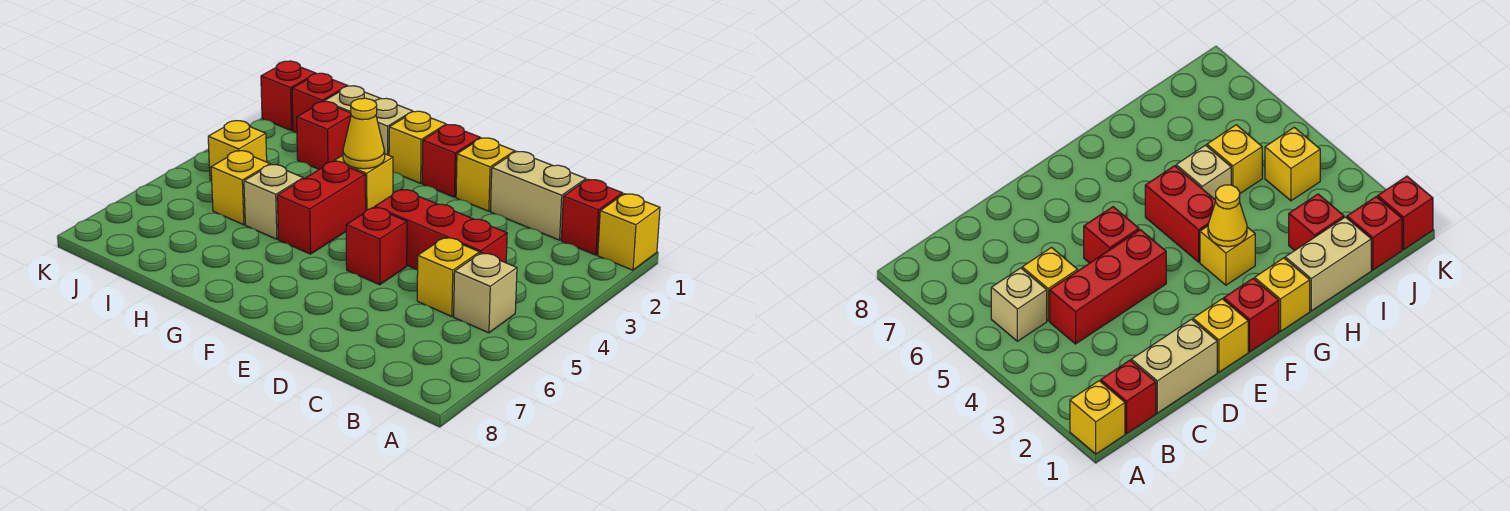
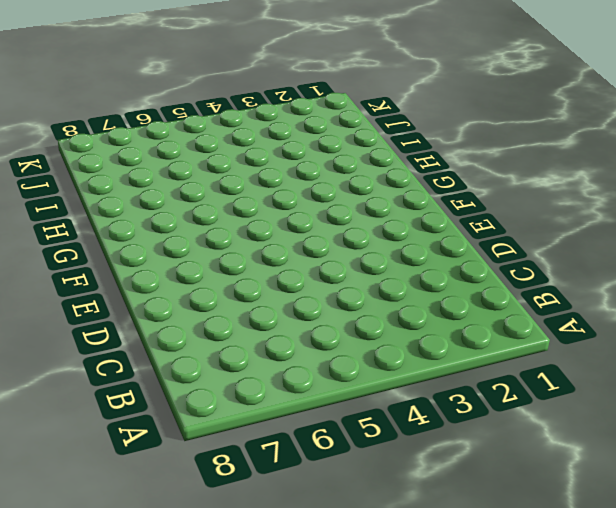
none -> yellow 1x1 brick [598,194,660,270]
none -> red 1x1 brick [561,179,623,255]
none -> tan 1x1 brick [454,253,517,333]

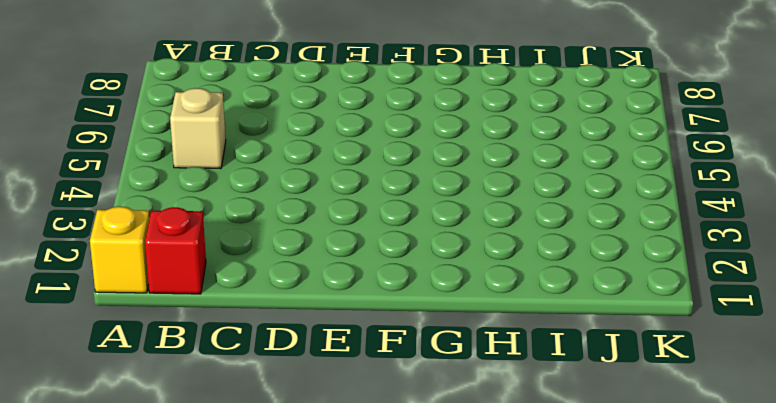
none -> tan 1x2 brick [491,152,586,240]
none -> red 1x3 brick [375,189,507,270]
none -> yellow 1x1 brick [417,237,480,316]

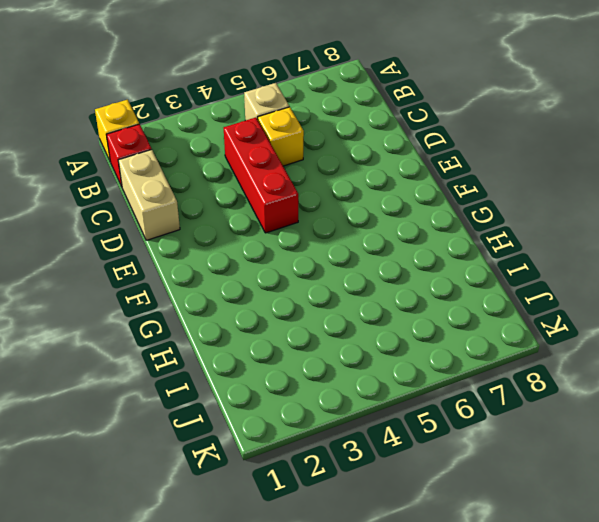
none -> yellow 1x1 brick [456,138,515,211]
none -> red 1x1 brick [346,207,407,285]
none -> red 1x1 brick [422,125,480,197]

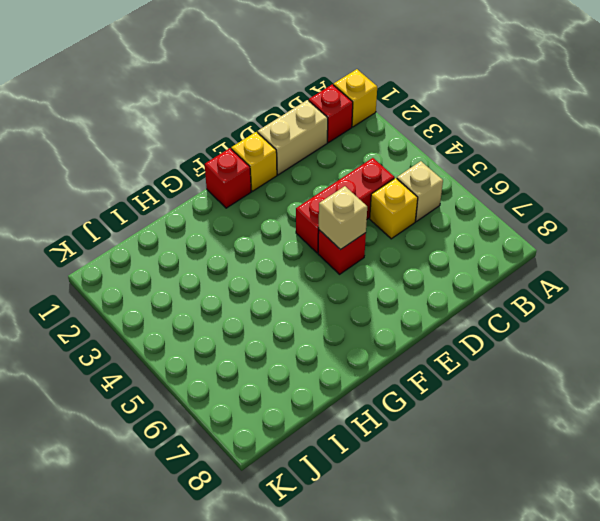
tan 1x1 brick [319,186,367,250] -> tan 1x1 brick moved to [244,165,303,239]
none -> yellow 1x1 brick [389,111,446,183]
none -> yellow 1x1 brick [335,154,393,210]
none -> red 1x2 brick [277,161,366,254]

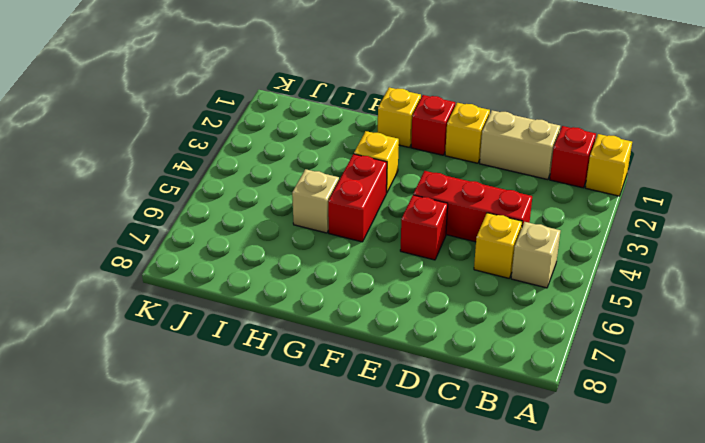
none -> tan 1x2 brick [324,86,413,155]
none -> red 1x1 brick [297,101,351,169]
none -> yellow 1x1 brick [211,151,270,225]

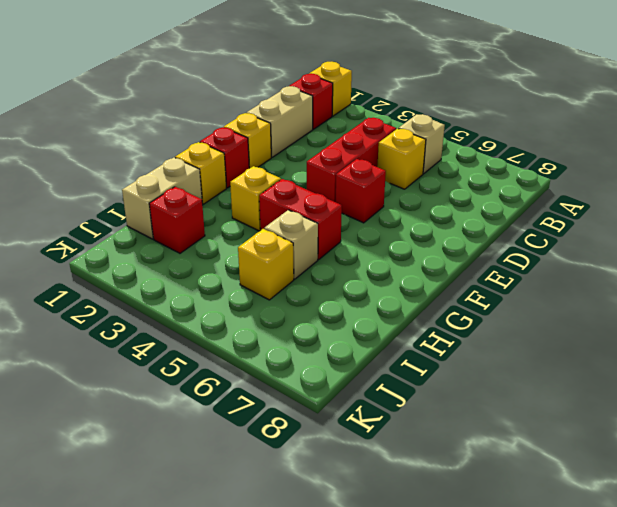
none -> red 1x1 brick [292,73,347,133]
none -> yellow 1x1 brick [208,121,267,181]
none -> red 1x1 brick [261,61,316,131]

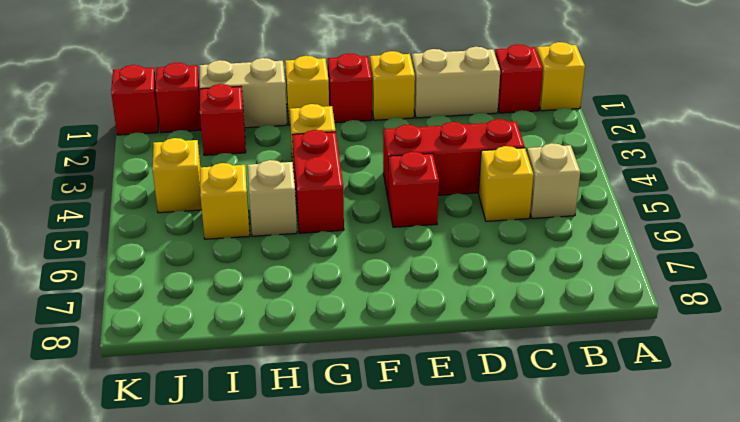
none -> yellow 1x1 cone [343,98,385,169]

